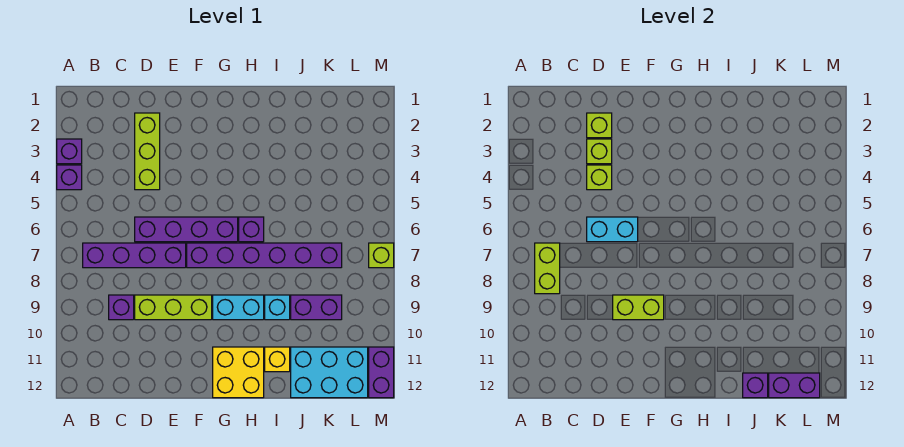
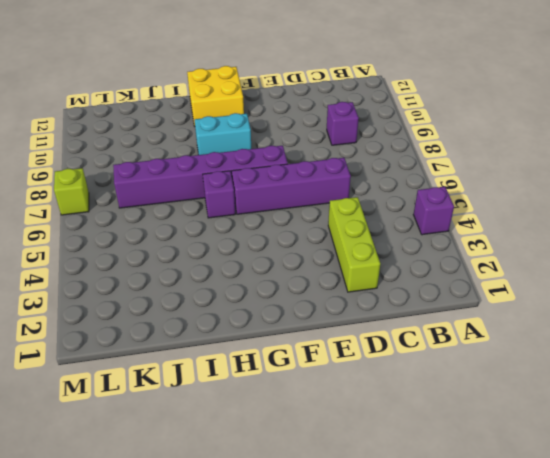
none -> purple 1x1 brick [57,139,82,164]
none -> purple 1x4 brick [83,243,186,268]
none -> lime 1x3 brick [135,295,212,320]

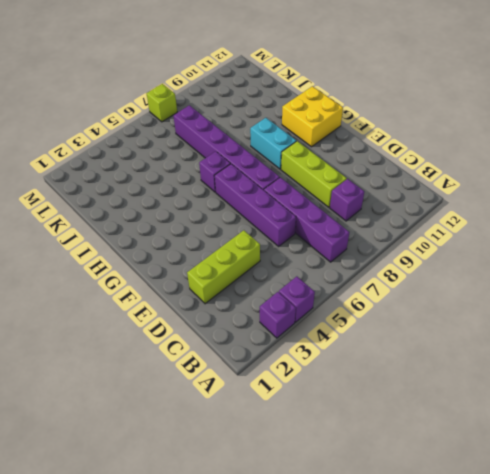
none -> cyan 1x1 brick [265,295,290,320]
none -> yellow 1x1 brick [265,347,290,372]
none -> purple 1x2 brick [291,295,342,320]

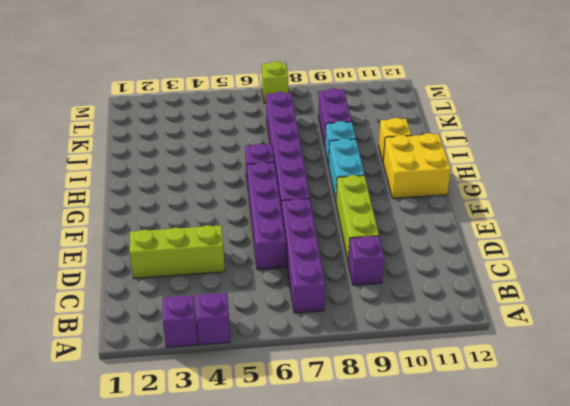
none -> cyan 2x3 brick [291,347,368,398]
none -> purple 1x2 brick [369,347,394,398]
none -> lime 1x2 brick [535,243,560,294]

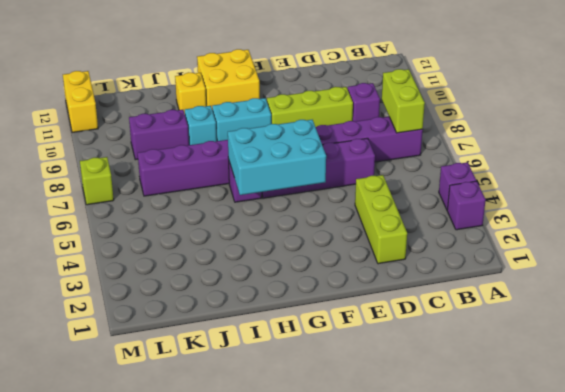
cyan 2x3 brick [228,120,326,195] -> cyan 2x3 brick moved to [291,347,368,398]
yellow 1x2 brick [63,71,98,133] -> purple 1x2 brick [369,347,394,398]
none -> lime 1x1 brick [587,113,612,138]
none -> lime 1x1 brick [587,139,612,164]
none -> lime 1x1 brick [587,165,612,190]

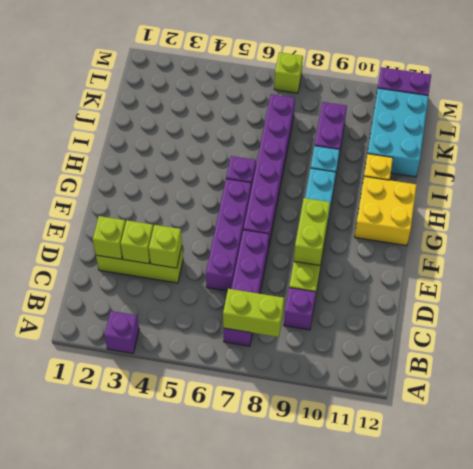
none -> purple 1x1 brick [57,165,82,190]
none -> cyan 1x2 brick [587,217,638,242]
none -> purple 1x1 brick [743,373,768,398]

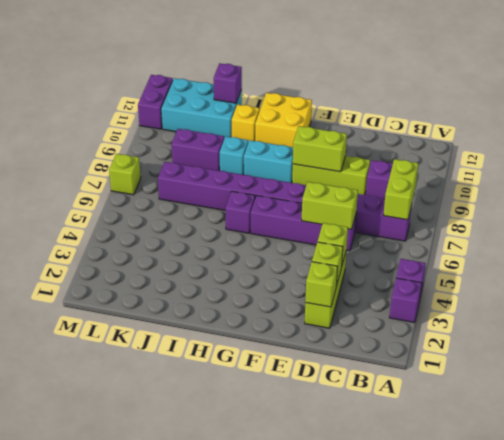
lime 1x2 brick [302,182,358,229] -> cyan 1x2 brick [587,217,638,242]
none -> purple 1x2 brick [769,373,820,398]

